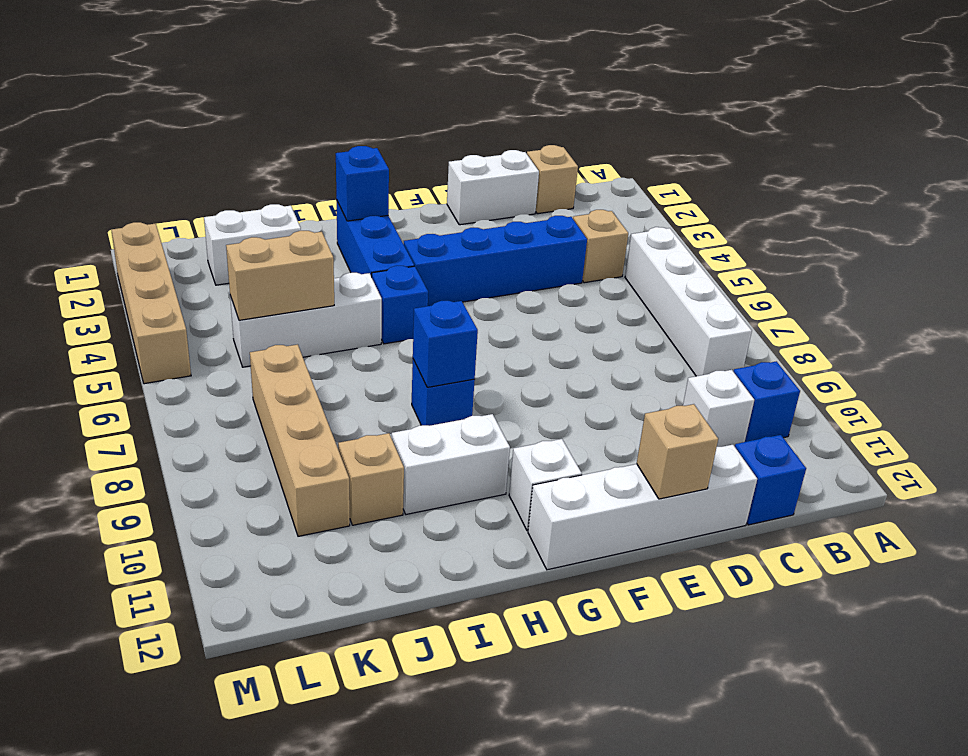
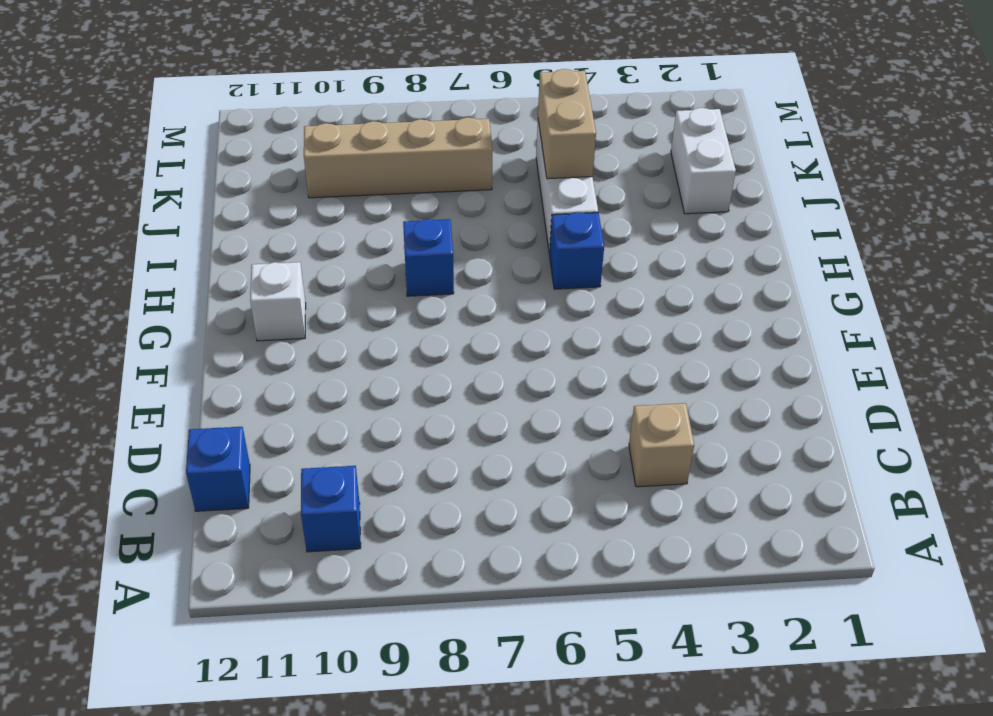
none -> white 1x4 brick [625,227,752,376]
none -> tan 1x1 brick [527,145,578,214]
none -> white 1x1 brick [683,370,754,447]

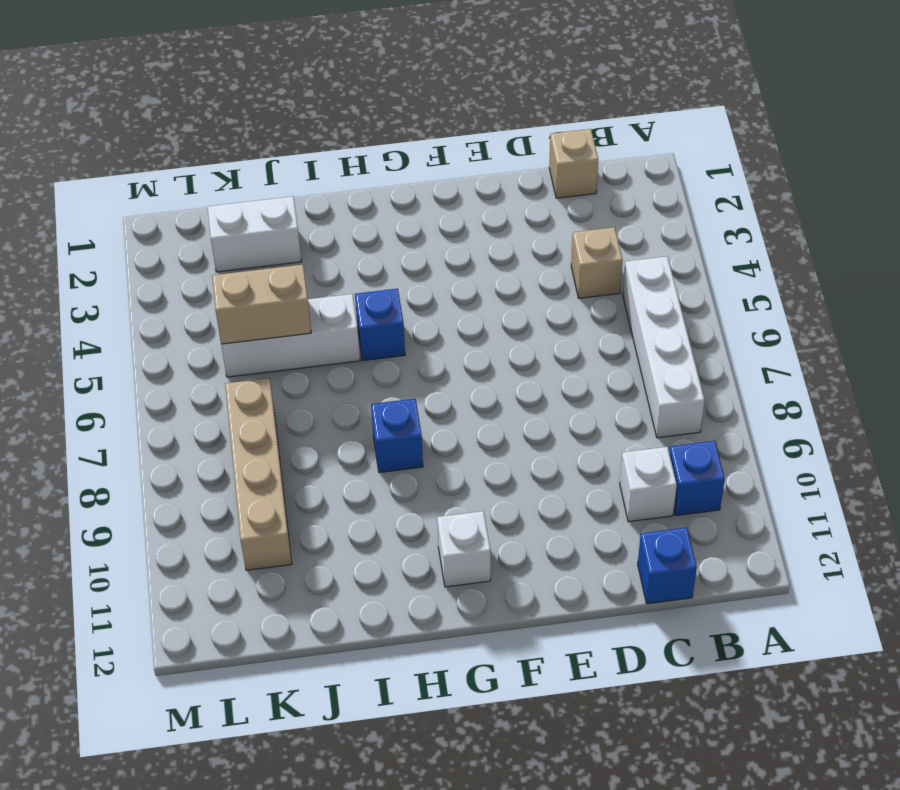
none -> white 1x2 brick [447,150,539,225]
none -> blue 1x4 brick [404,216,587,306]
none -> white 1x4 brick [528,445,757,570]

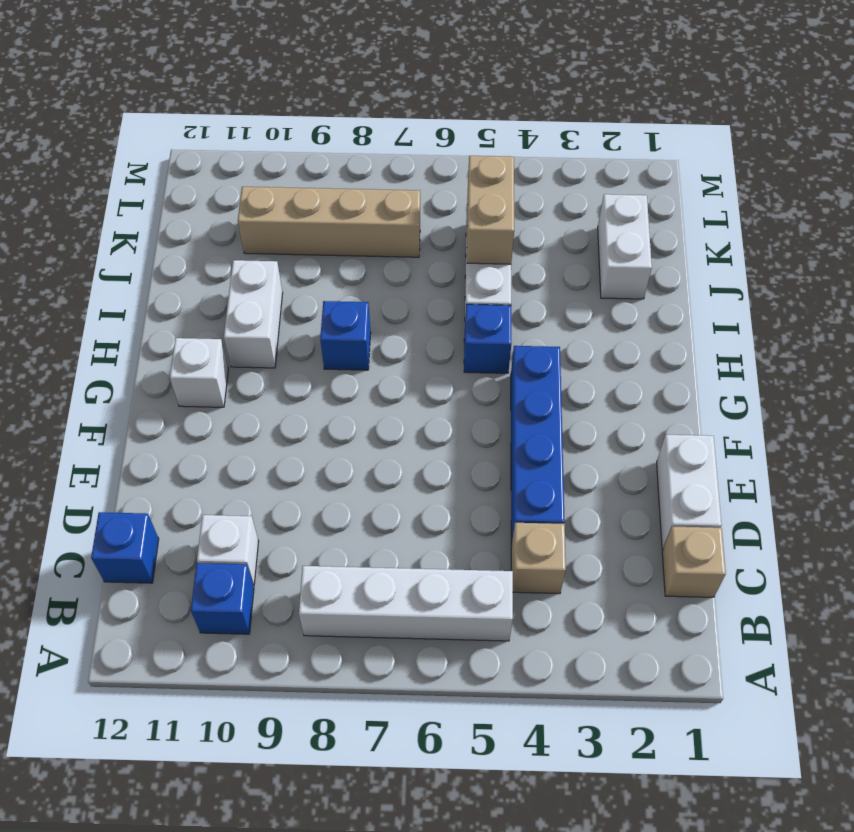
none -> white 1x4 brick [528,445,757,570]
none -> blue 1x3 brick [336,200,414,277]
none -> tan 1x1 brick [338,433,404,525]

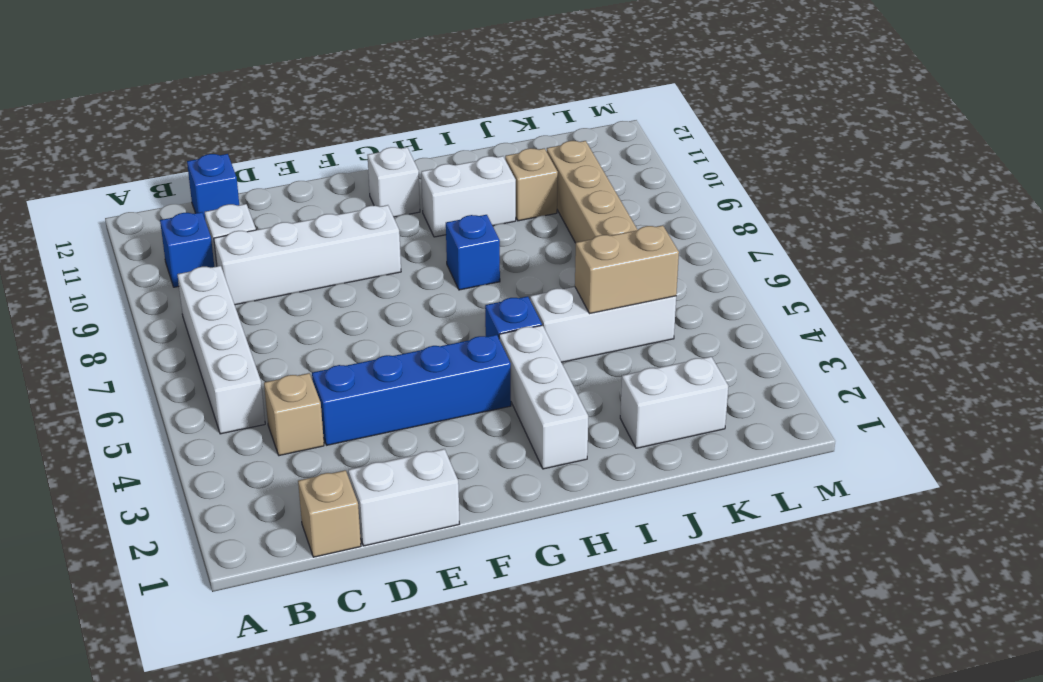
white 1x4 brick [214,205,401,305] -> white 1x4 brick moved to [528,445,757,570]
white 1x3 brick [499,325,588,469] -> blue 1x3 brick [336,200,414,277]
none -> tan 1x4 brick [111,222,191,384]
none -> tan 1x1 brick [637,404,718,499]
none -> blue 1x1 brick [336,146,389,221]

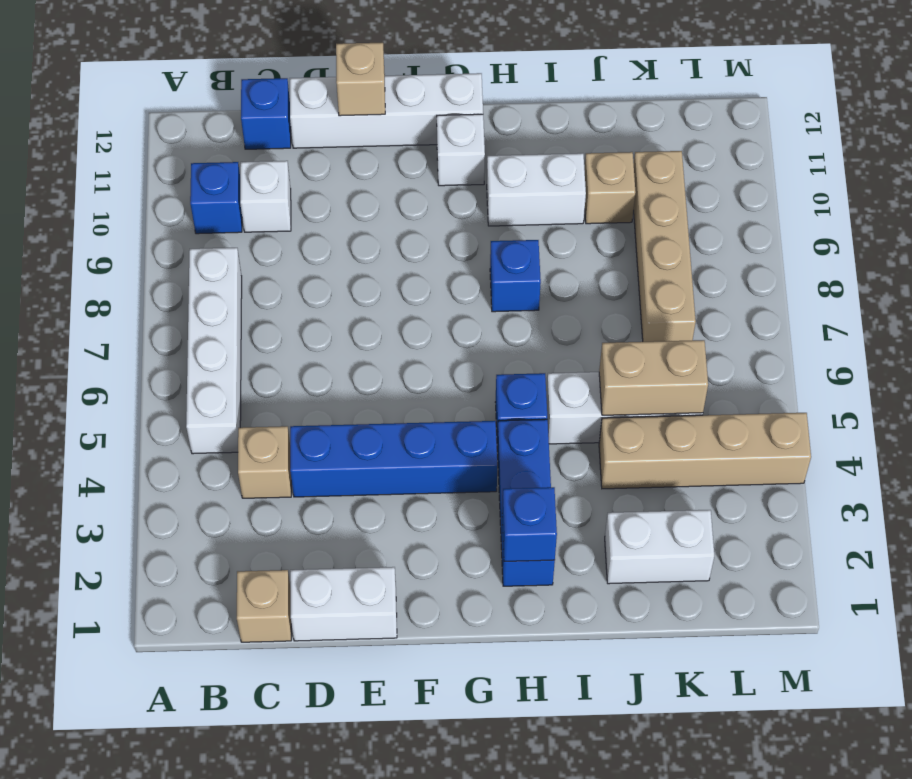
tan 1x4 brick [599,413,811,489] -> tan 1x4 brick turned to [111,222,191,384]
none -> blue 1x1 brick [413,301,478,387]

